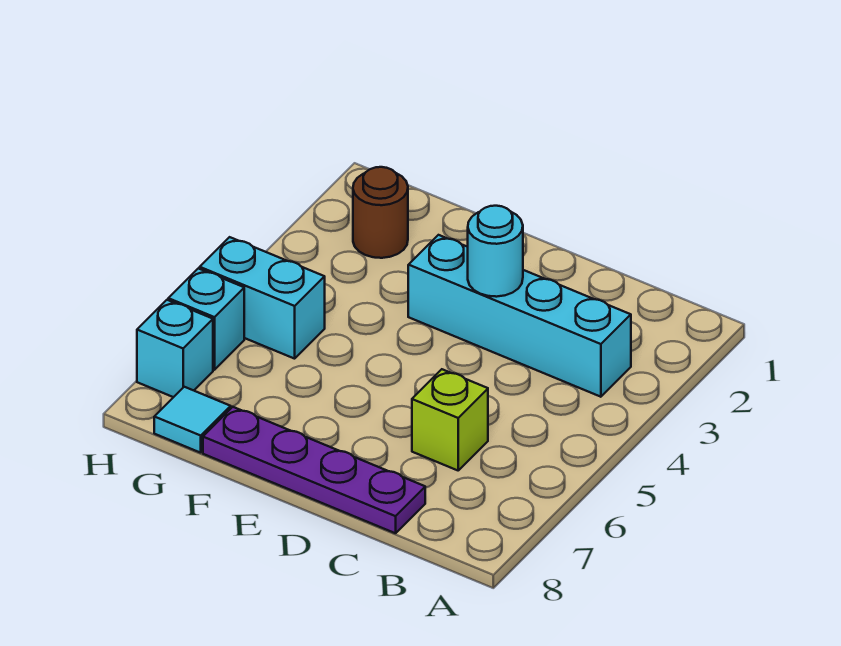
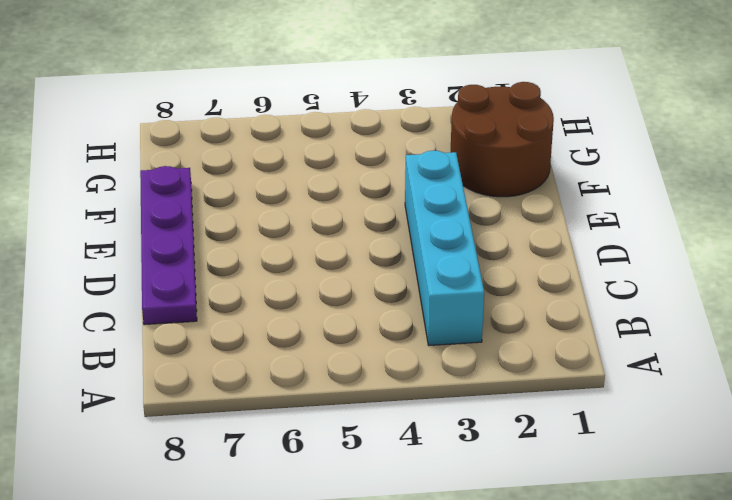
brown 2x2 round brick [450,82,554,197] -> brown 1x1 round brick [353,167,408,258]
none -> lime 1x1 brick [412,369,488,470]
none -> cyan 1x2 brick [200,237,325,359]

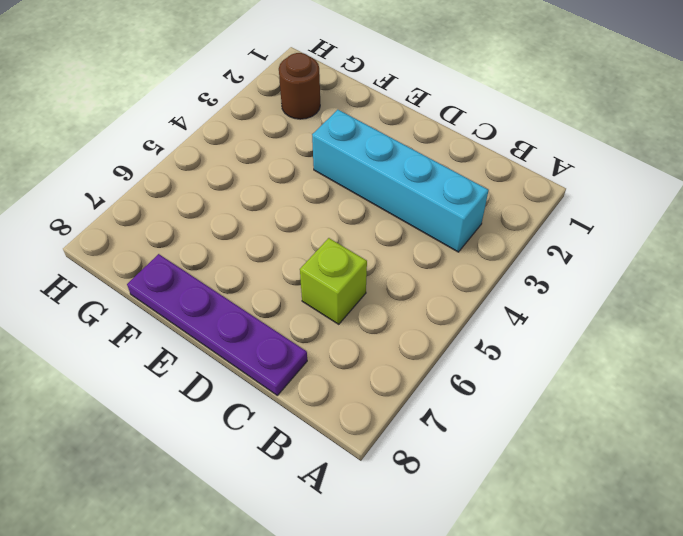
none -> cyan 1x2 brick [200,237,325,359]
none -> cyan 1x1 tile [154,387,231,453]

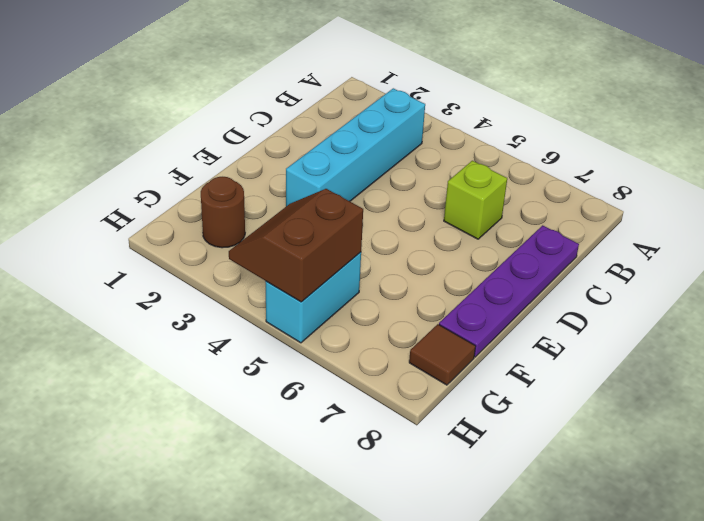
brown 2x2 slope [229,189,363,302] -> none
brown 1x1 tile [409,324,476,385] -> cyan 1x1 tile [154,387,231,453]
none -> cyan 1x1 brick [168,268,244,370]
none -> cyan 1x1 brick [137,300,213,397]

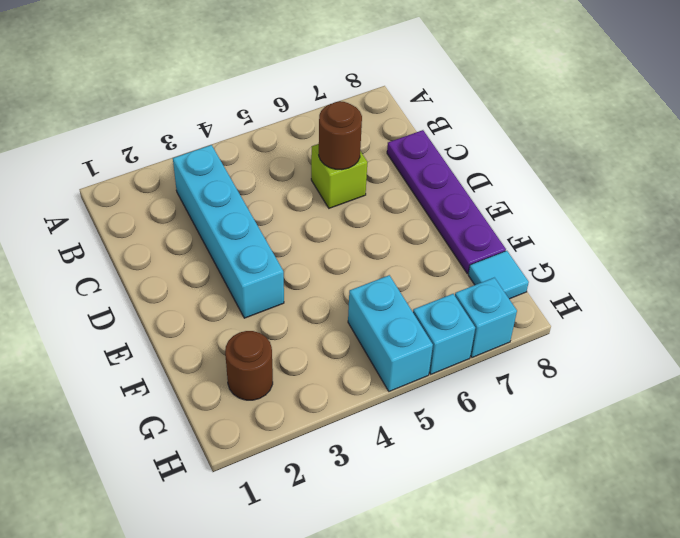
brown 1x1 round brick [319,101,362,170] -> none
none -> cyan 1x1 round brick [468,206,523,297]

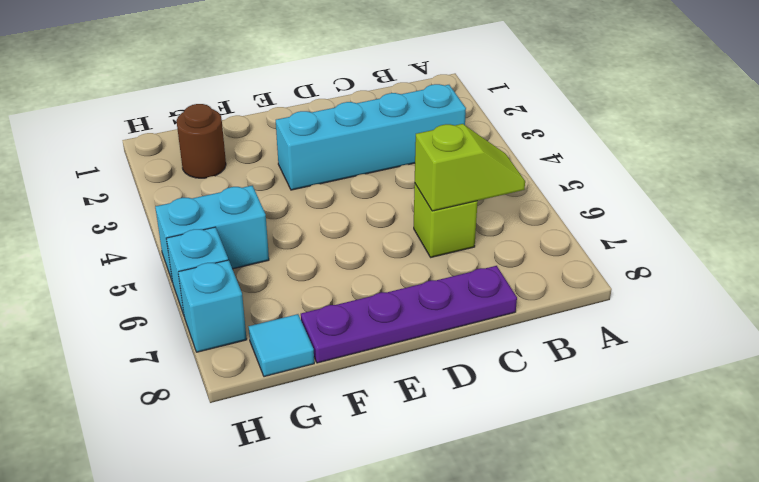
lime 1x2 slope [415,124,525,211] -> none
none -> cyan 1x1 round brick [468,206,523,297]

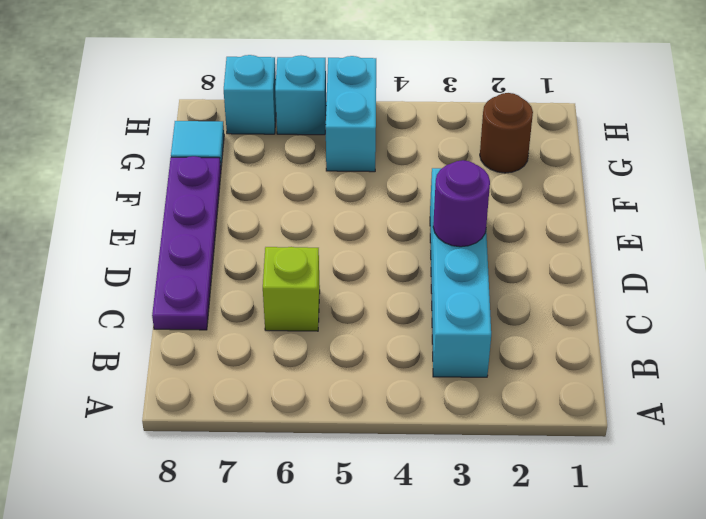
purple 1x1 round brick [433,160,490,247] -> cyan 1x1 round brick [468,206,523,297]

